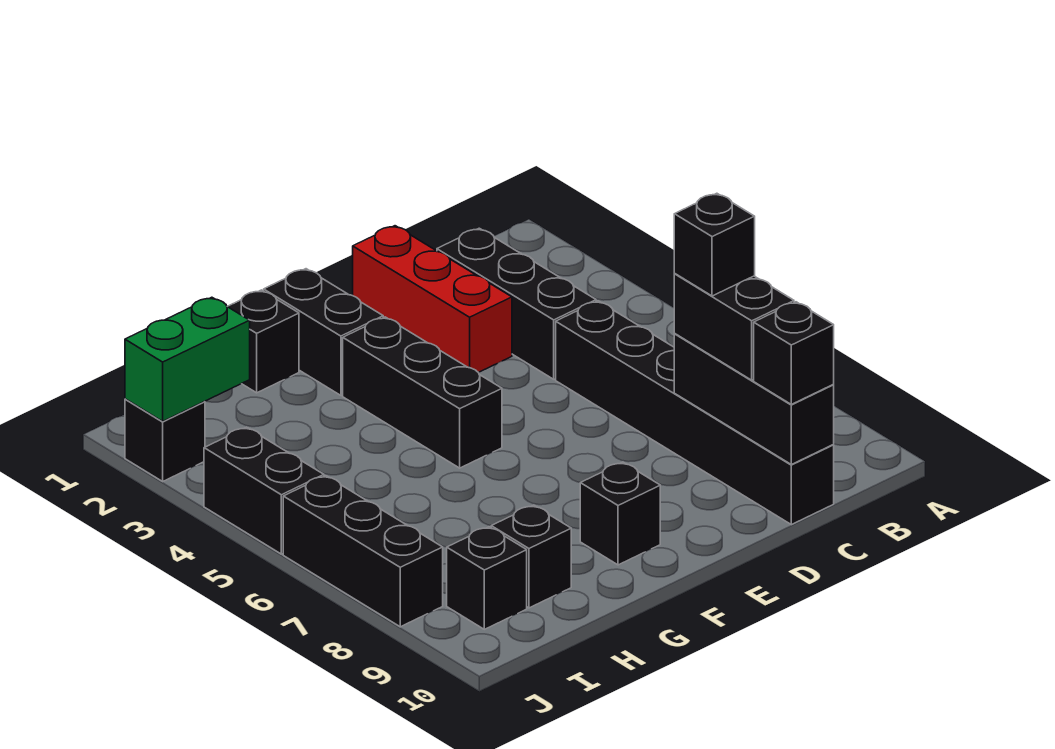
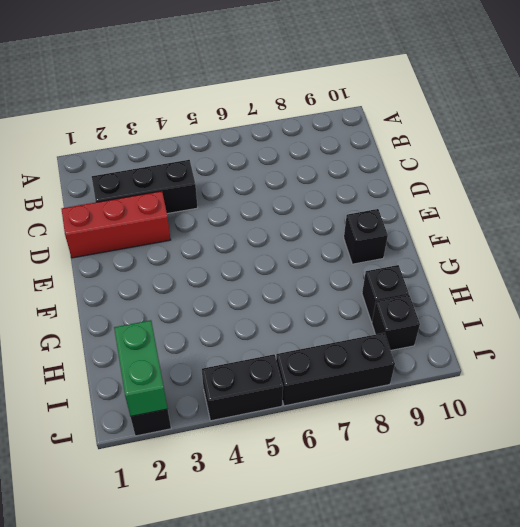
none -> black 1x6 brick [556,301,834,525]
none -> black 1x2 brick [264,269,383,395]
none -> black 1x3 brick [343,317,502,468]

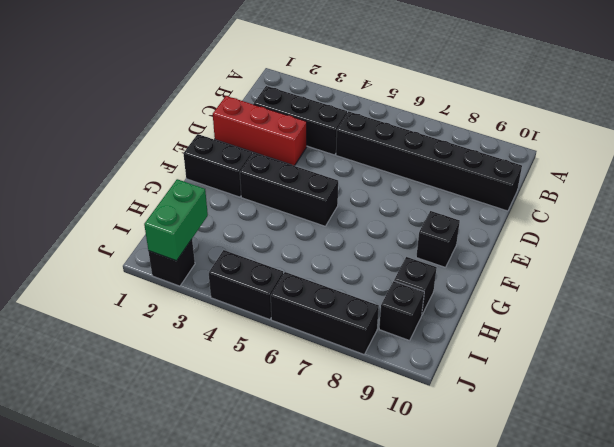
none -> black 1x1 brick [228,290,299,393]
none -> black 1x3 brick [674,334,834,464]
none -> black 1x2 brick [674,274,794,380]

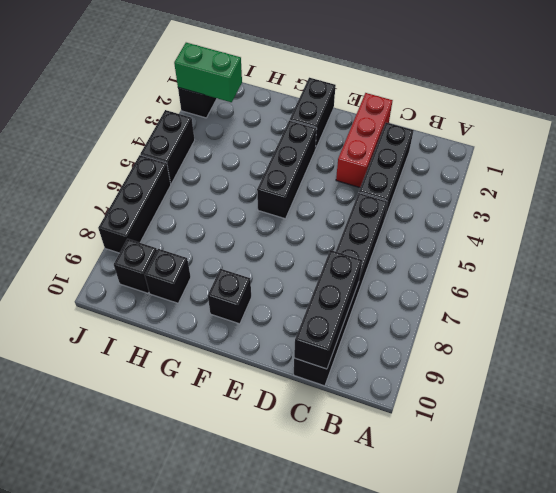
none -> black 1x1 brick [228,290,299,393]
none -> black 1x2 brick [674,274,794,380]
none -> black 1x1 brick [754,302,834,404]

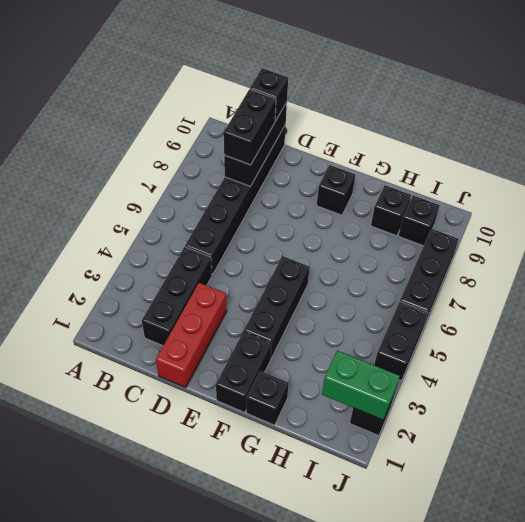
none -> black 1x1 brick [674,193,755,296]

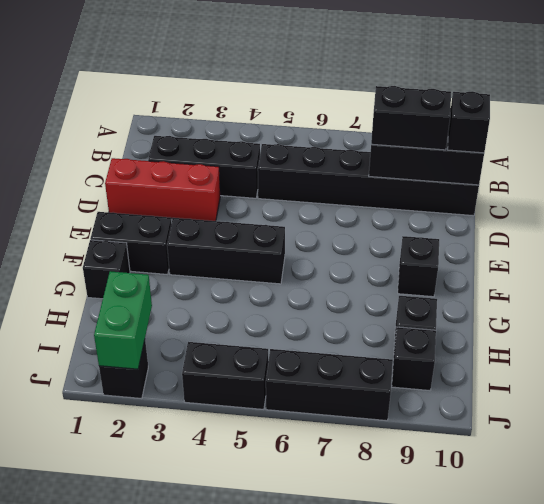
none -> black 1x1 brick [674,193,755,296]

